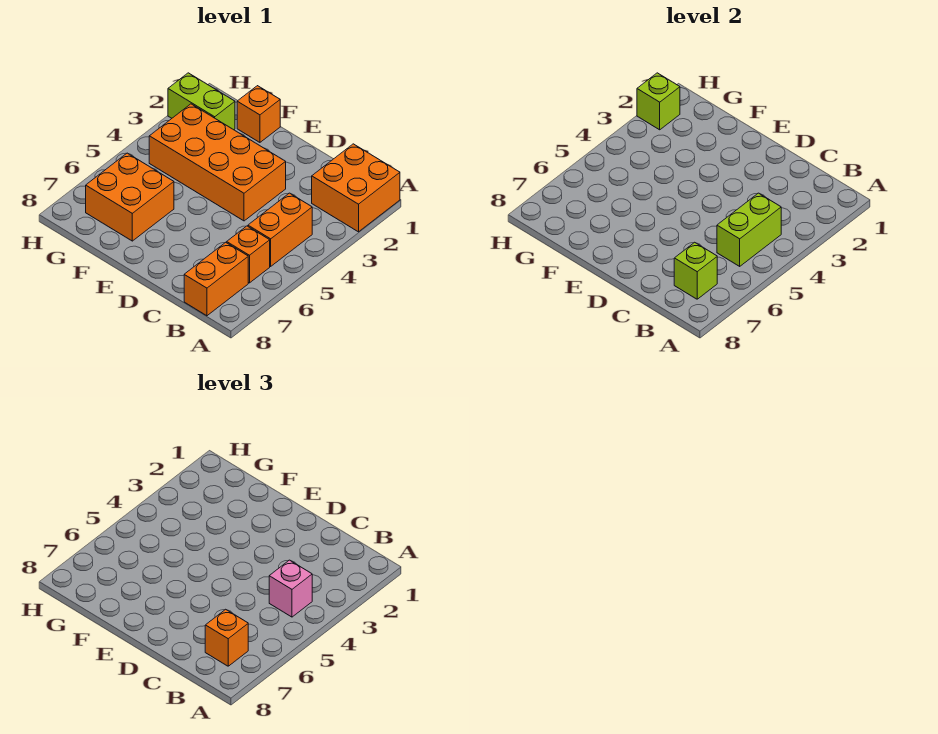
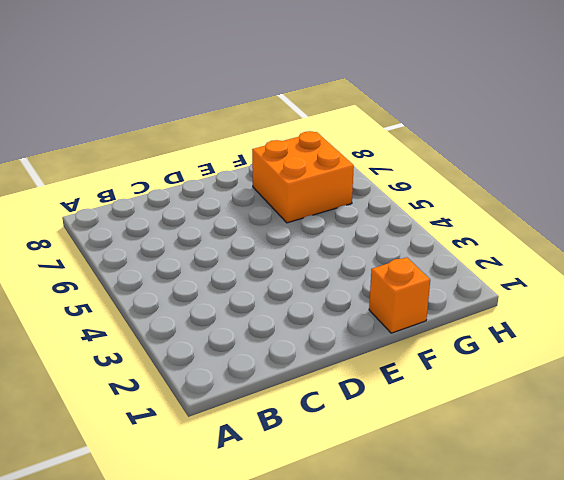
none -> orange 2x2 brick [312,144,400,232]
none -> orange 1x2 brick [248,193,312,266]
none -> orange 1x1 brick [227,226,270,283]

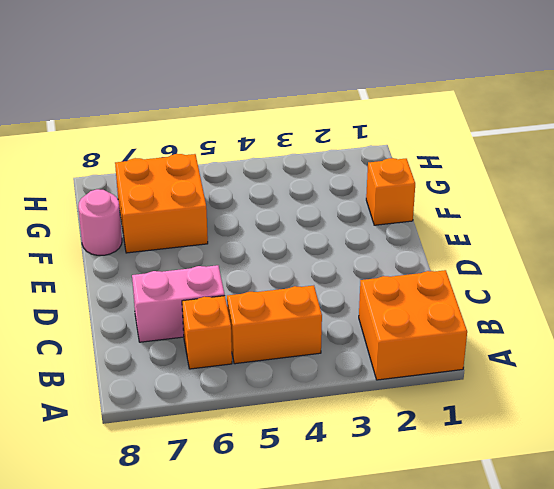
pink 1x2 brick [132,265,225,342] -> none
pink 1x1 round brick [78,189,122,255] -> none
none -> orange 1x2 brick [184,242,248,316]
none -> orange 2x4 brick [149,104,286,221]
none -> lime 1x2 brick [168,73,235,130]

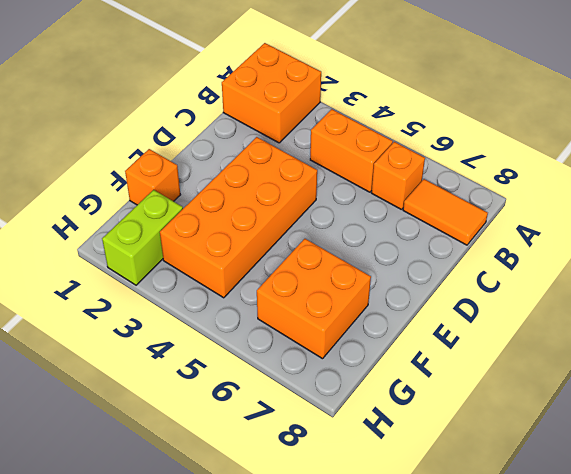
orange 1x2 tile [403,179,488,245] -> orange 1x2 brick [184,242,248,316]
none -> lime 1x2 brick [717,193,781,266]
none -> lime 1x1 brick [674,242,717,299]
none -> lime 1x1 brick [637,73,680,130]

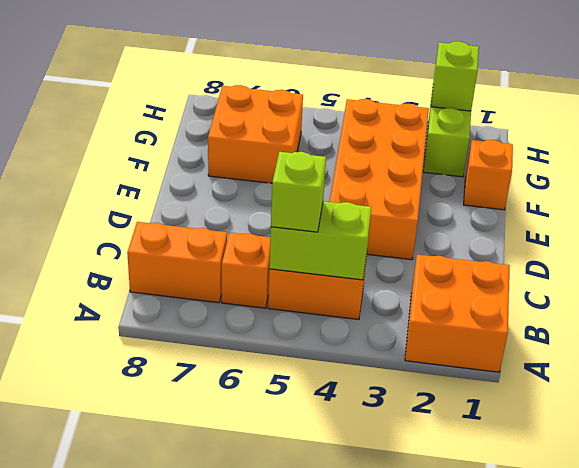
lime 1x1 brick [271,152,326,232] -> lime 1x1 brick moved to [674,242,717,299]
none -> pink 1x1 brick [269,560,312,617]
none -> orange 1x1 brick [205,609,248,666]

